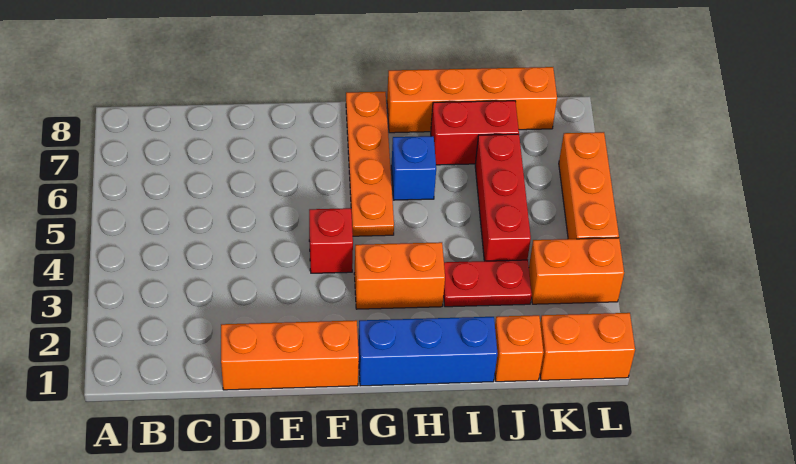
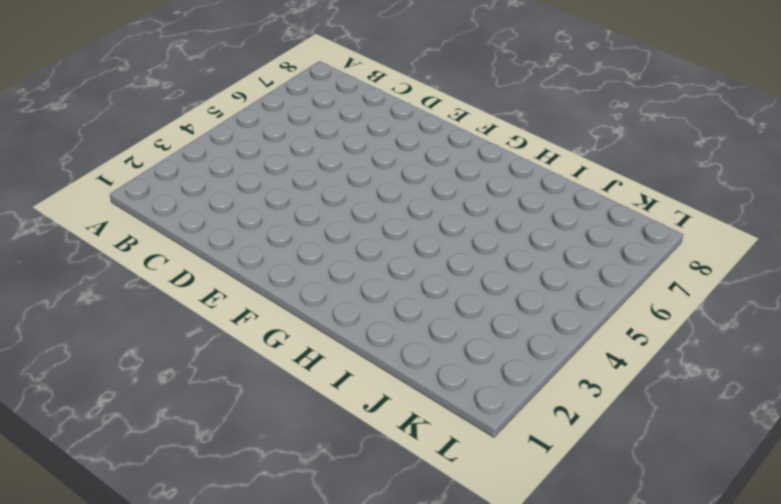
none -> orange 1x3 brick [221,320,359,390]
none -> red 1x1 brick [309,208,353,273]
none -> blue 1x3 brick [358,317,498,386]

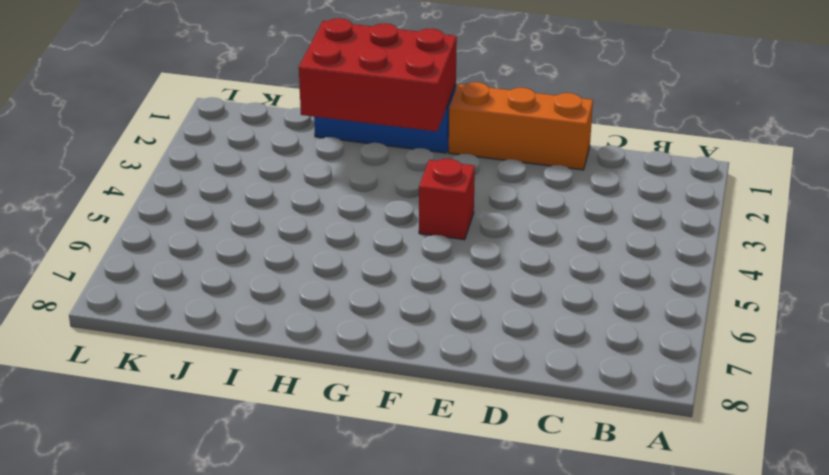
red 2x3 brick [299,18,457,131] -> none
none -> orange 1x2 brick [354,242,445,309]
none -> orange 1x4 plate [346,92,394,236]
none -> blue 1x1 brick [391,136,436,200]

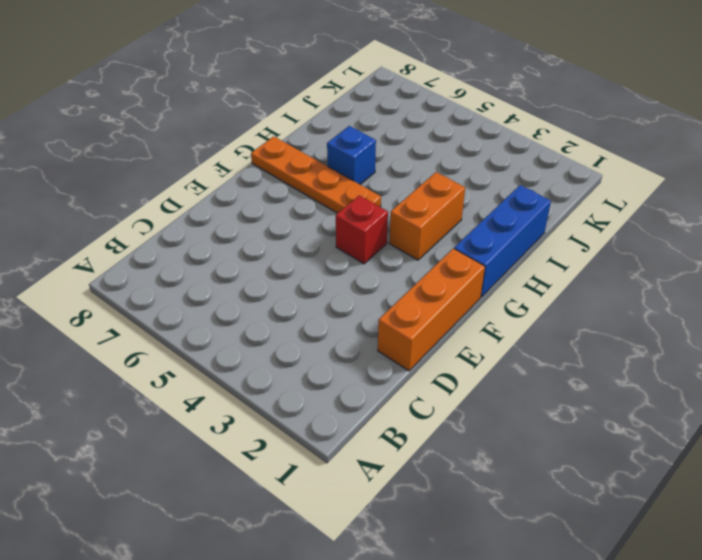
none -> orange 1x4 brick [387,67,557,133]
none -> red 1x2 plate [444,260,532,307]
none -> red 1x2 brick [431,101,519,165]

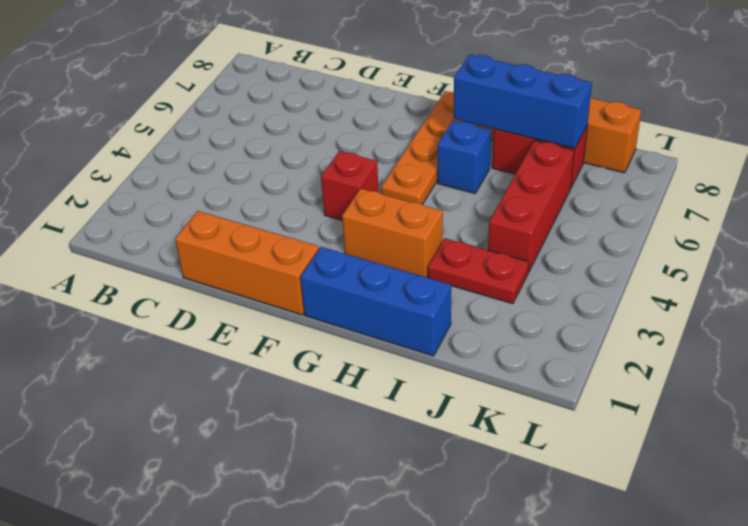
blue 1x3 brick [454,55,592,148] -> none
none -> orange 1x1 brick [495,315,544,382]
none -> orange 1x2 brick [540,313,635,380]
none -> orange 1x2 brick [529,238,624,304]

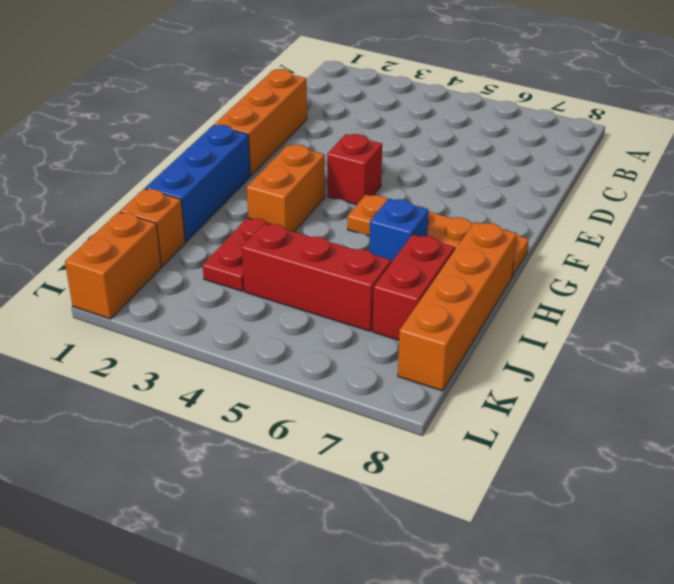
none -> orange 1x2 brick [529,238,624,304]
none -> orange 1x3 brick [559,132,619,239]

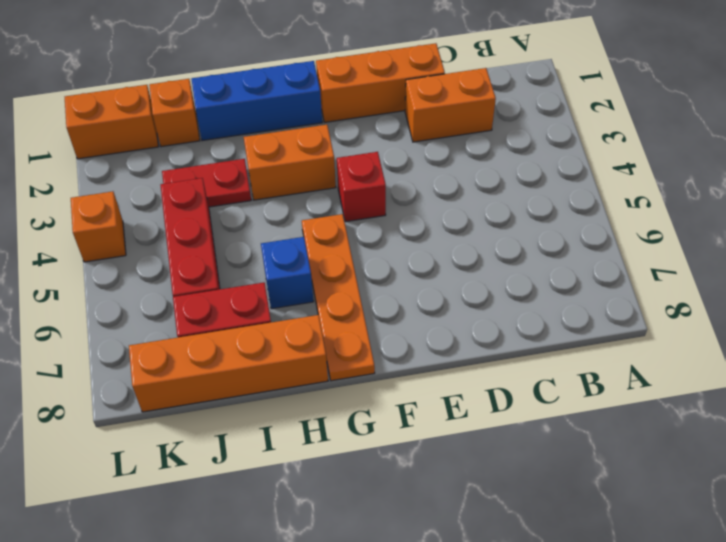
orange 1x2 brick [405,68,496,142] -> orange 1x2 brick moved to [529,238,624,304]
orange 1x1 brick [71,191,126,262] -> orange 1x3 brick [559,132,619,239]

